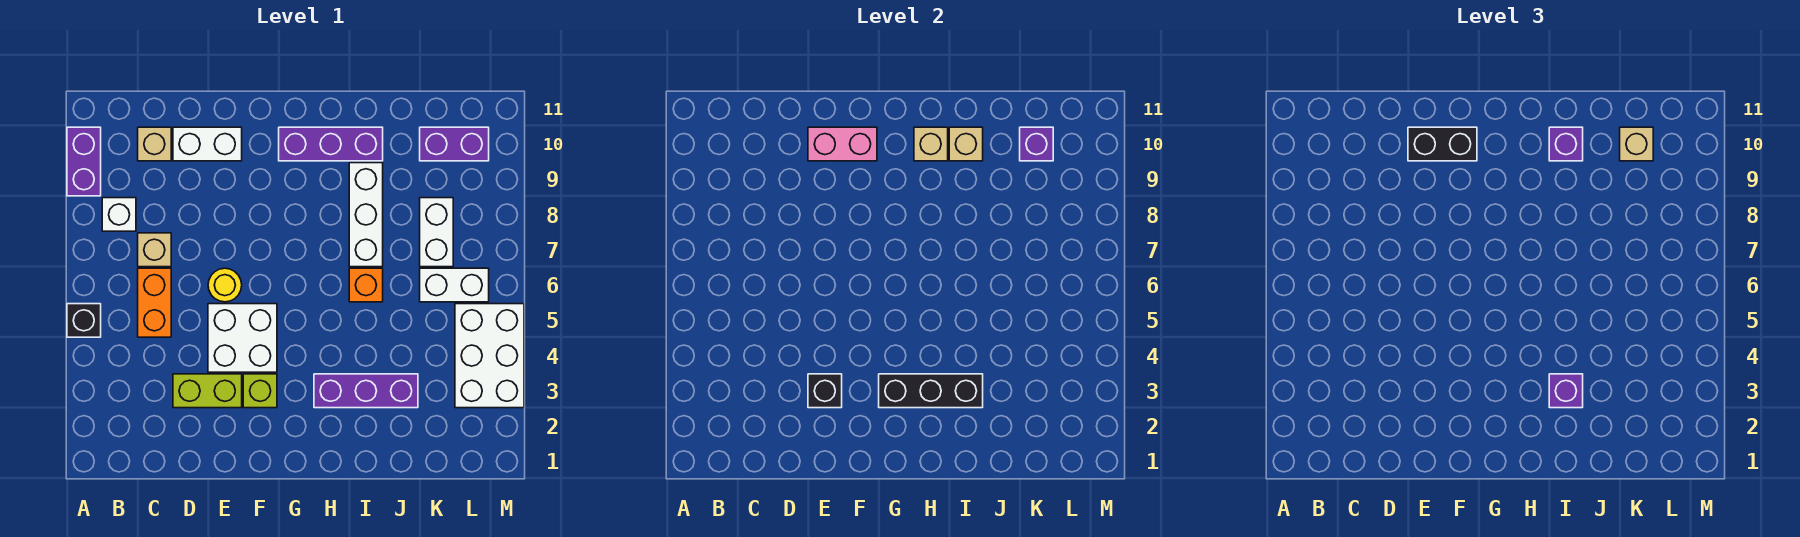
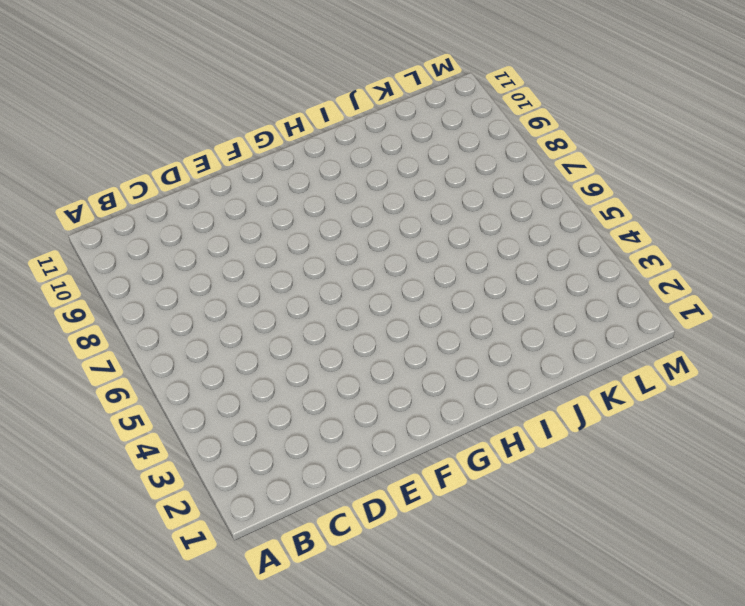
none -> black 1x1 brick [67,304,101,337]
none -> purple 1x2 brick [67,127,101,196]
none -> white 1x1 brick [102,198,136,231]

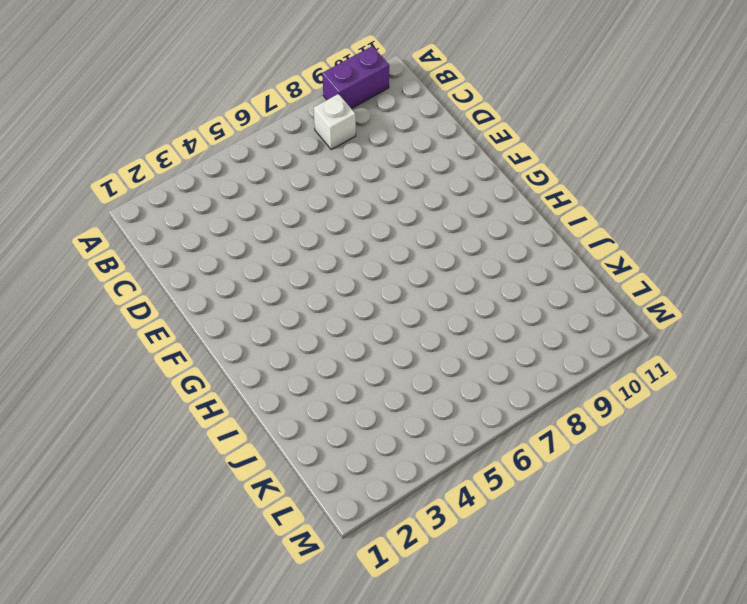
none -> black 1x1 brick [67,304,101,337]
none -> orange 1x2 brick [138,268,171,337]
none -> tan 1x1 brick [138,233,171,267]

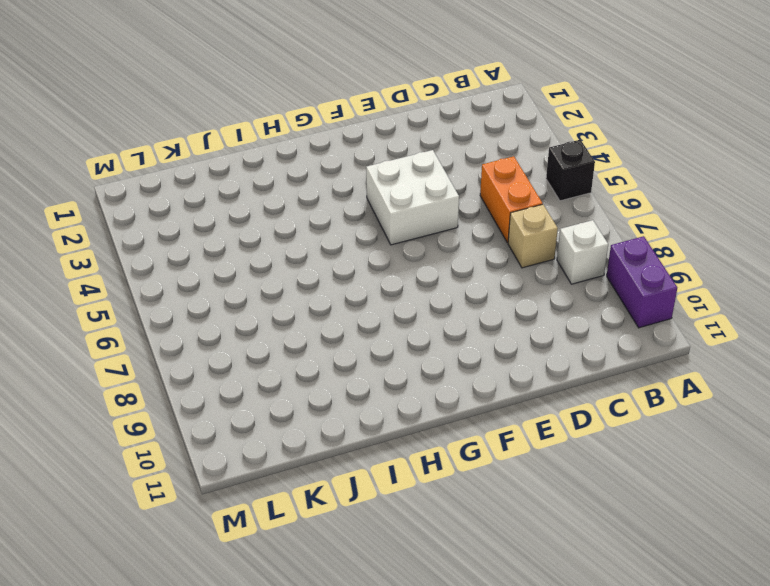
none -> tan 1x1 brick [138,127,171,161]
none -> lime 1x2 brick [173,374,242,408]
none -> white 1x2 brick [173,127,242,161]

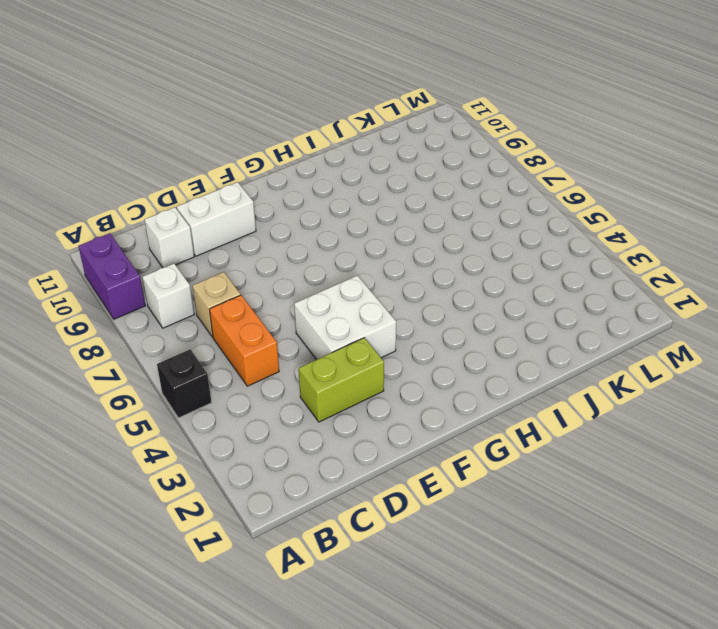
white 1x1 brick [145,207,194,268] -> tan 1x1 brick [138,127,171,161]
none -> yellow 1x1 round brick [208,268,242,302]
none -> lime 1x1 brick [243,374,277,408]
none -> purple 1x3 brick [279,127,383,161]

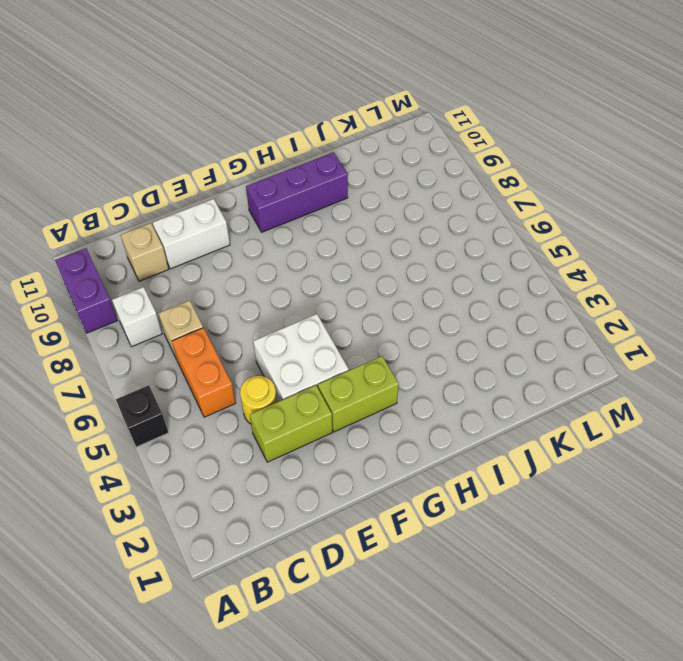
yellow 1x1 round brick [240,376,277,424] -> yellow 1x1 round brick moved to [208,268,242,302]
lime 1x2 brick [318,356,399,432] -> lime 1x1 brick [243,374,277,408]
none -> purple 1x3 brick [314,374,418,408]
none -> orange 1x1 brick [349,268,383,302]
none -> white 1x3 brick [349,163,383,267]

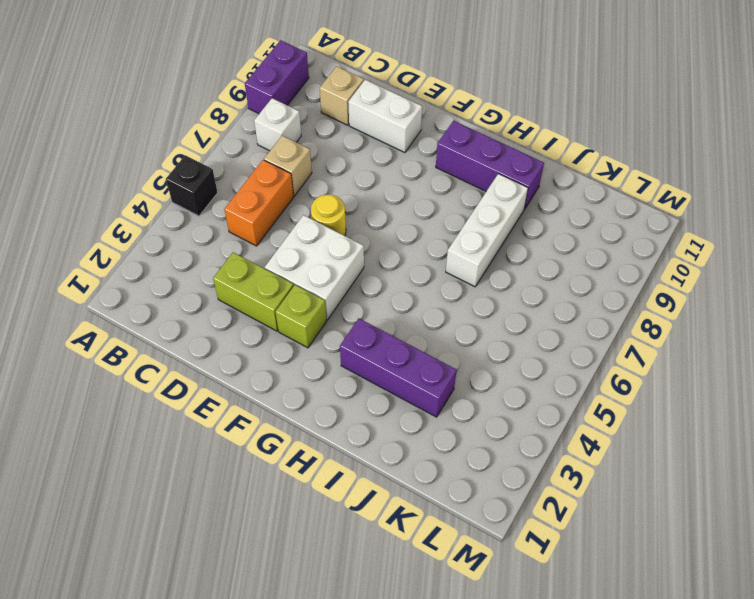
none -> orange 1x1 brick [349,268,383,302]
none -> white 1x2 brick [420,268,489,302]
none -> white 1x2 brick [420,198,453,267]

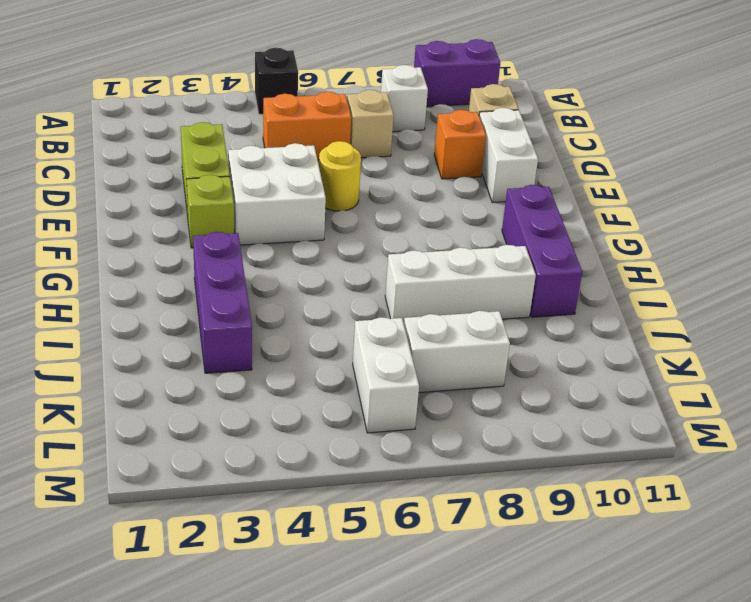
orange 1x1 brick [434,110,486,179] -> orange 1x1 brick moved to [349,268,383,302]
none -> purple 1x2 brick [420,127,489,161]
none -> white 2x3 brick [455,304,524,408]
none -> black 1x1 brick [808,374,842,408]

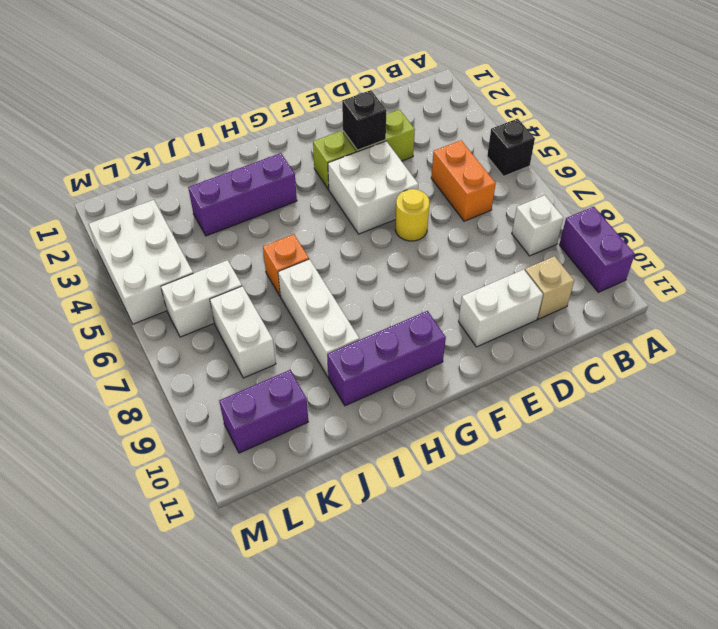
none -> tan 1x1 brick [138,233,171,267]
none -> pink 1x2 brick [808,127,877,161]
none -> black 1x3 brick [879,374,983,408]

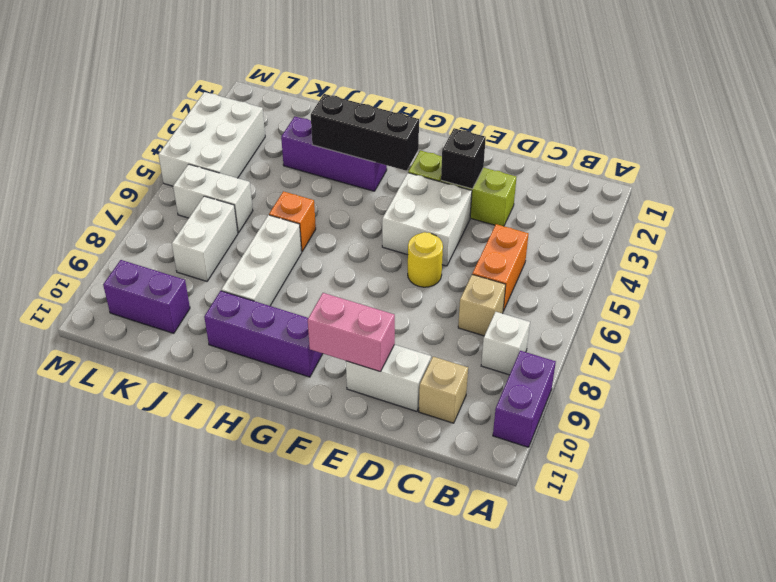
none -> black 1x1 brick [67,304,101,337]
none -> tan 1x1 brick [914,127,948,161]
none -> tan 1x1 brick [949,127,983,161]

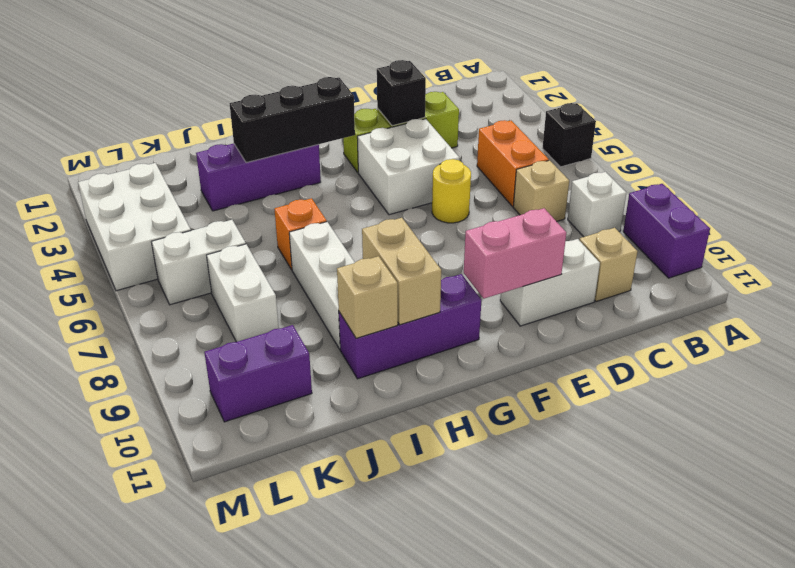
tan 1x2 brick [362,218,441,325] -> tan 1x1 brick [914,127,948,161]
none -> purple 1x1 brick [1020,127,1053,161]
none -> black 1x2 brick [1408,127,1477,161]
none -> purple 1x1 brick [1549,374,1583,408]

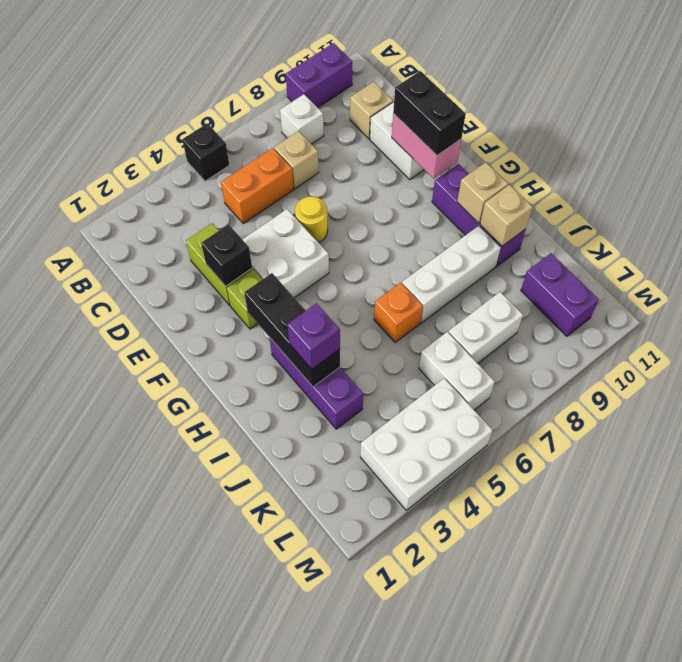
none -> purple 1x1 brick [1020,127,1053,161]
none -> purple 1x1 brick [1549,127,1583,161]
none -> tan 1x1 brick [1620,127,1653,161]

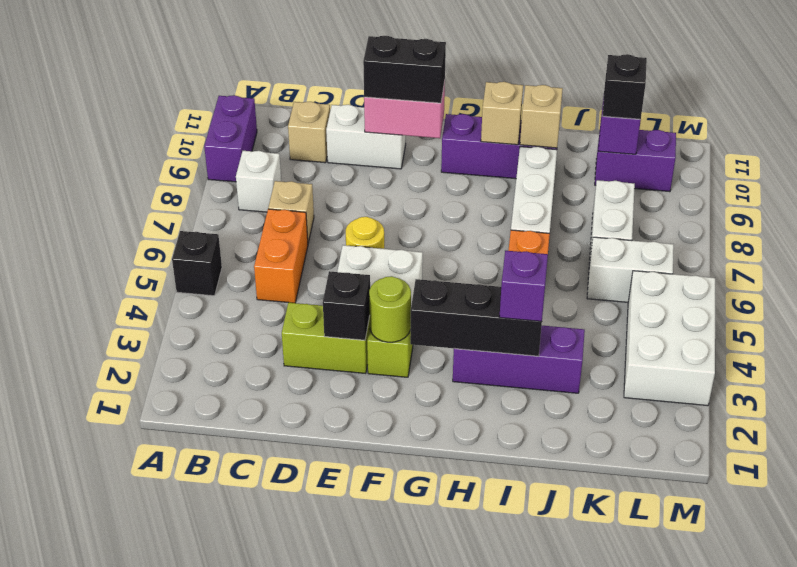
lime 1x1 round brick [369,276,411,342] -> none
black 1x1 brick [603,54,647,119] -> tan 1x1 brick [1620,127,1653,161]
none -> purple 1x1 brick [1549,127,1583,161]

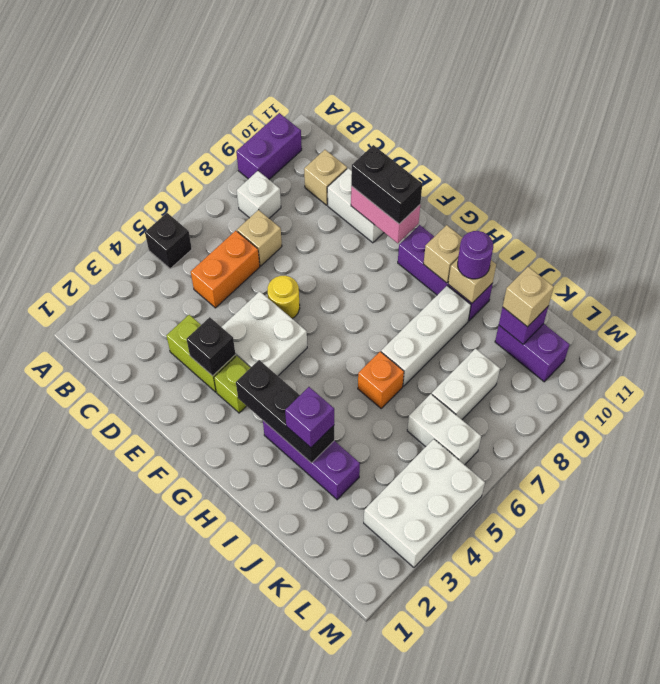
purple 1x1 round brick [458,231,493,279] -> purple 1x1 brick [1549,127,1583,161]

